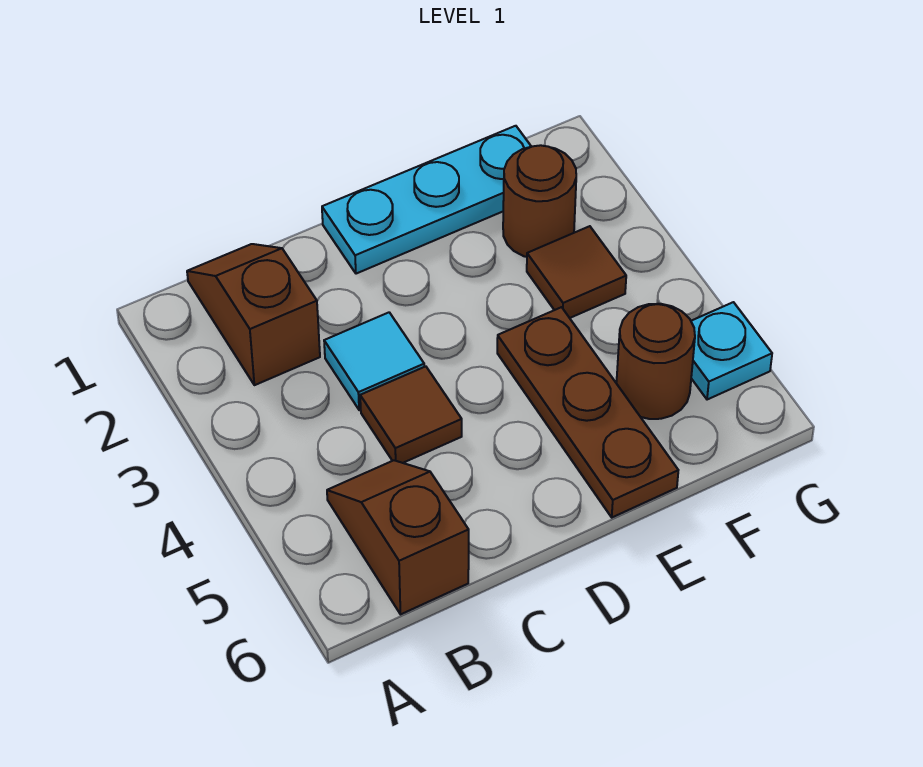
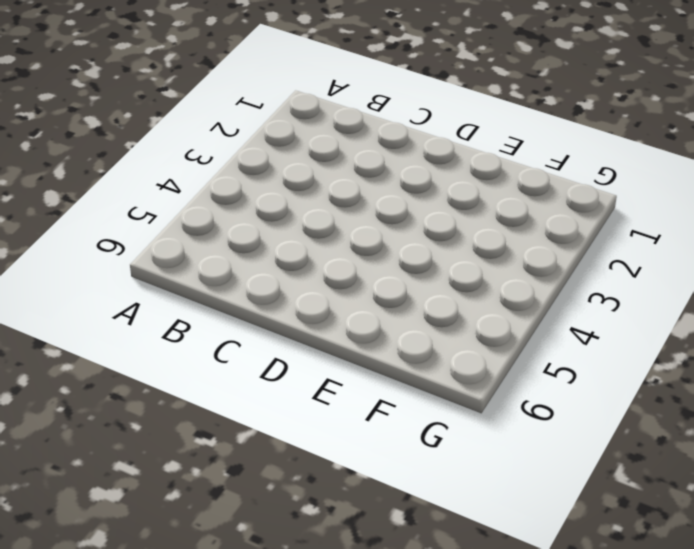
none -> brown 1x2 slope [187,244,320,385]
none -> brown 1x2 slope [327,460,469,614]

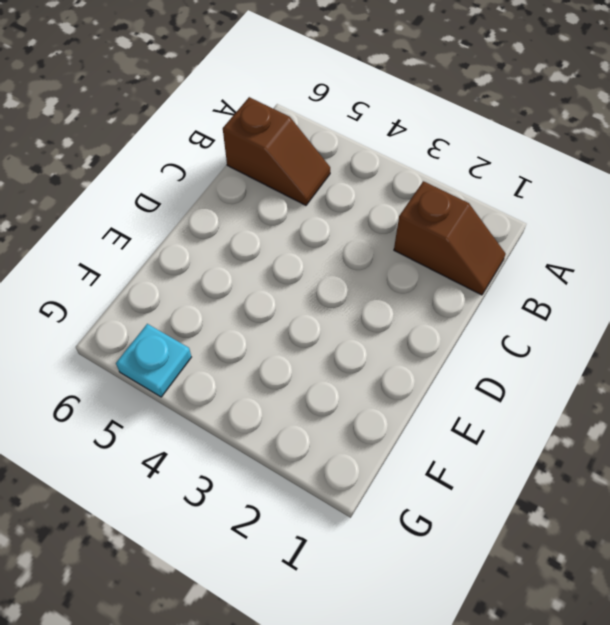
none -> cyan 1x1 tile [324,312,424,410]
none -> brown 1x1 tile [360,366,462,463]

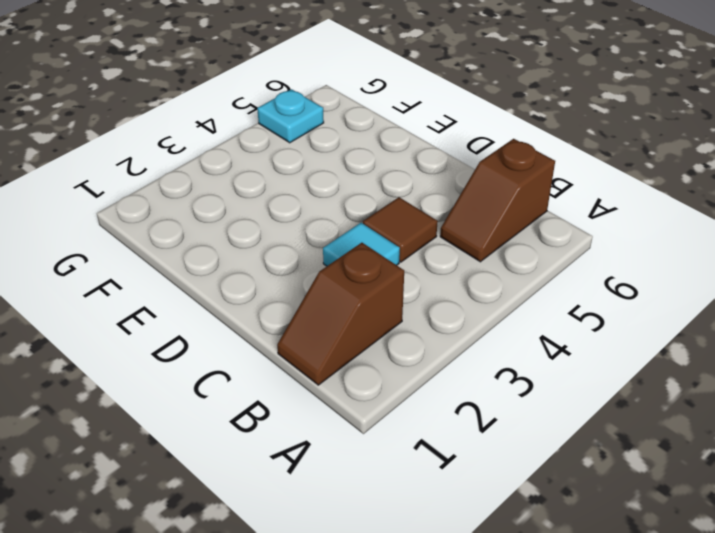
none -> cyan 1x3 plate [322,126,531,274]
none -> brown 1x3 plate [497,307,678,517]

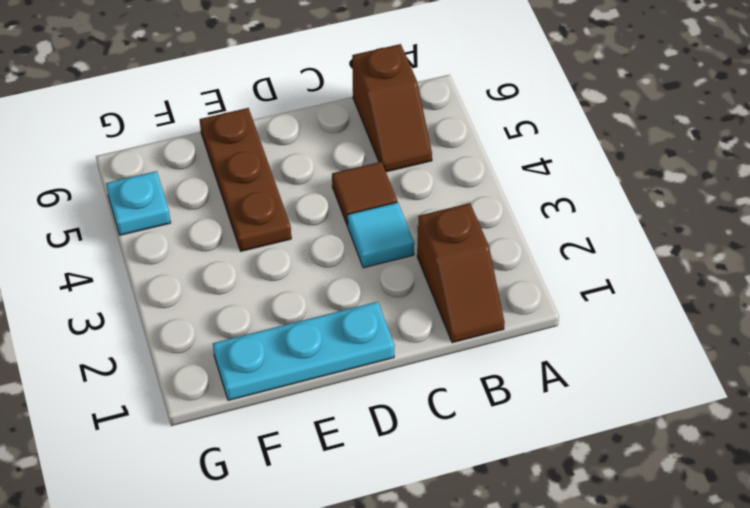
none -> brown 1x1 round brick [503,145,576,257]
none -> brown 1x1 tile [527,226,626,318]

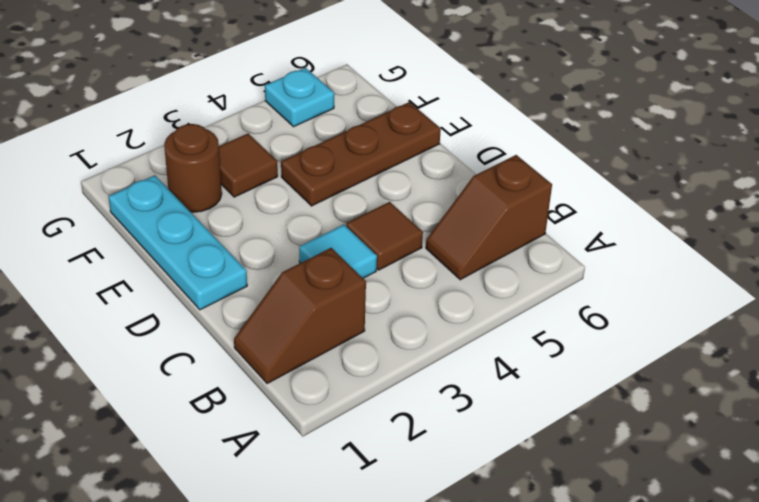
none -> brown 1x1 round brick [616,304,695,419]

